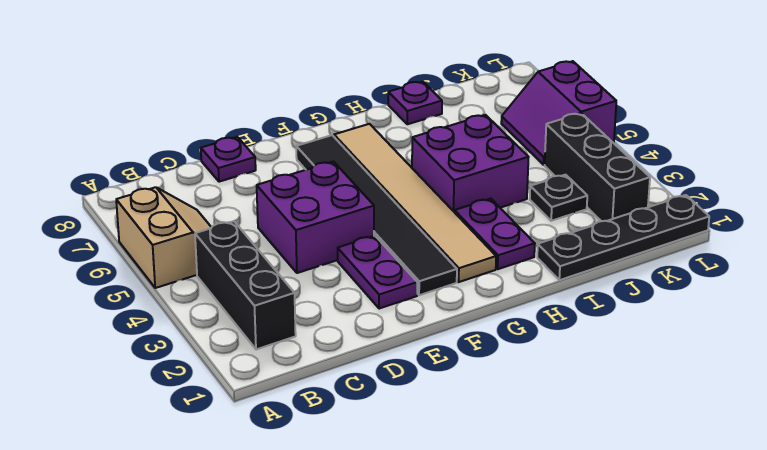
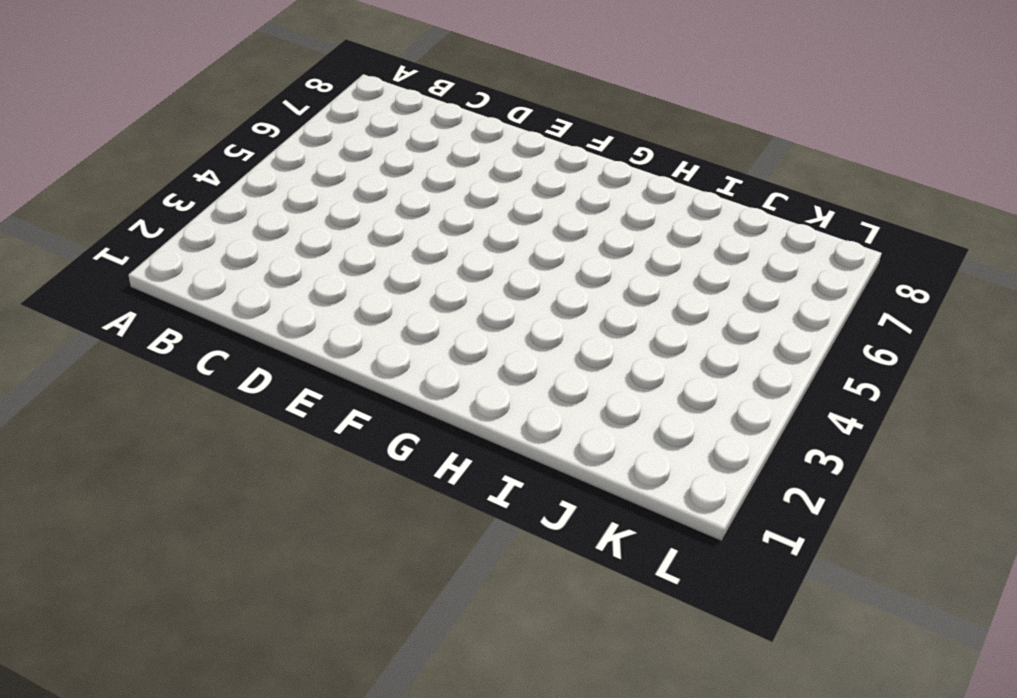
none -> tan 2x2 slope [116,187,212,288]
none -> black 1x3 brick [195,221,296,349]
none -> purple 2x2 brick [257,162,374,273]

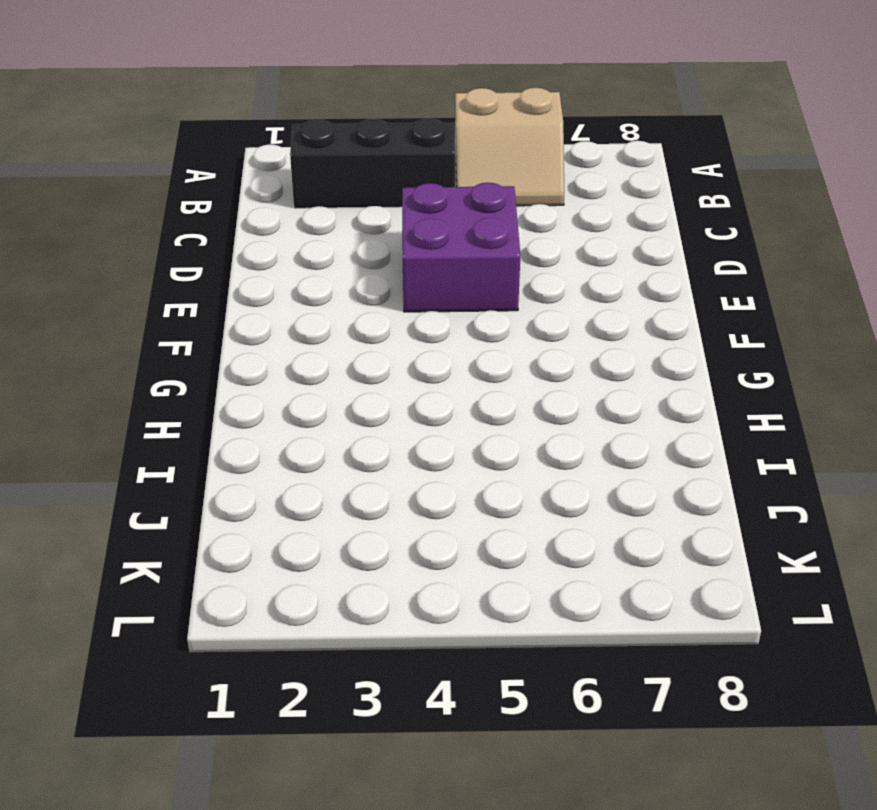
none -> purple 1x1 plate [201,137,256,182]
none -> purple 1x2 plate [338,236,417,309]
none -> black 1x6 tile [296,135,457,295]

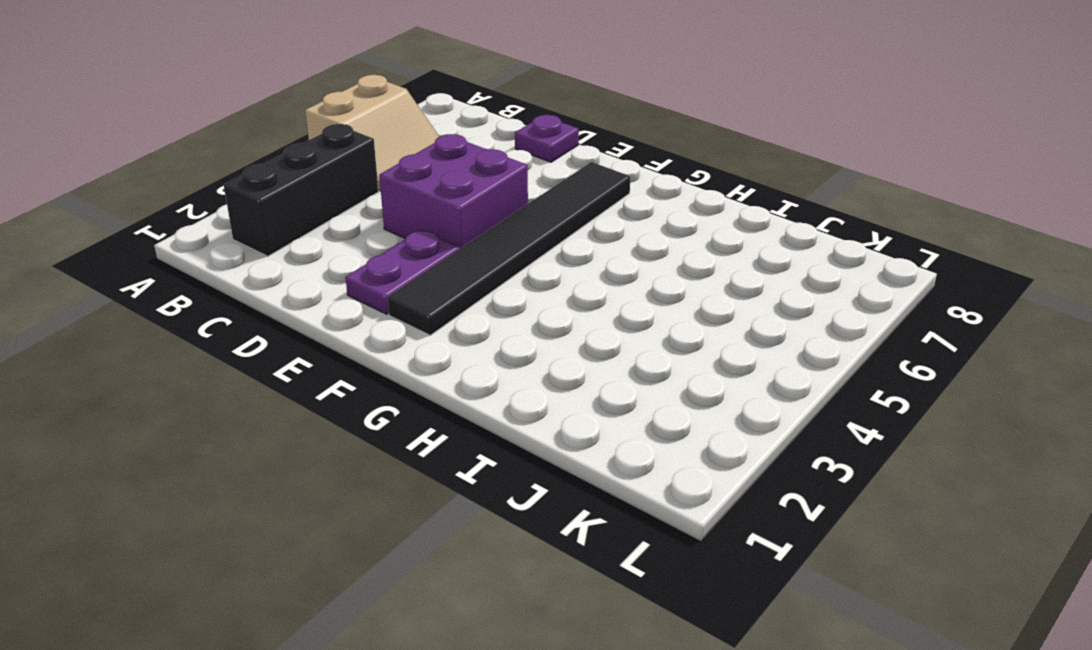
none -> tan 1x6 tile [334,124,496,282]
none -> purple 1x2 plate [455,199,535,269]
none -> purple 2x2 brick [412,115,529,212]

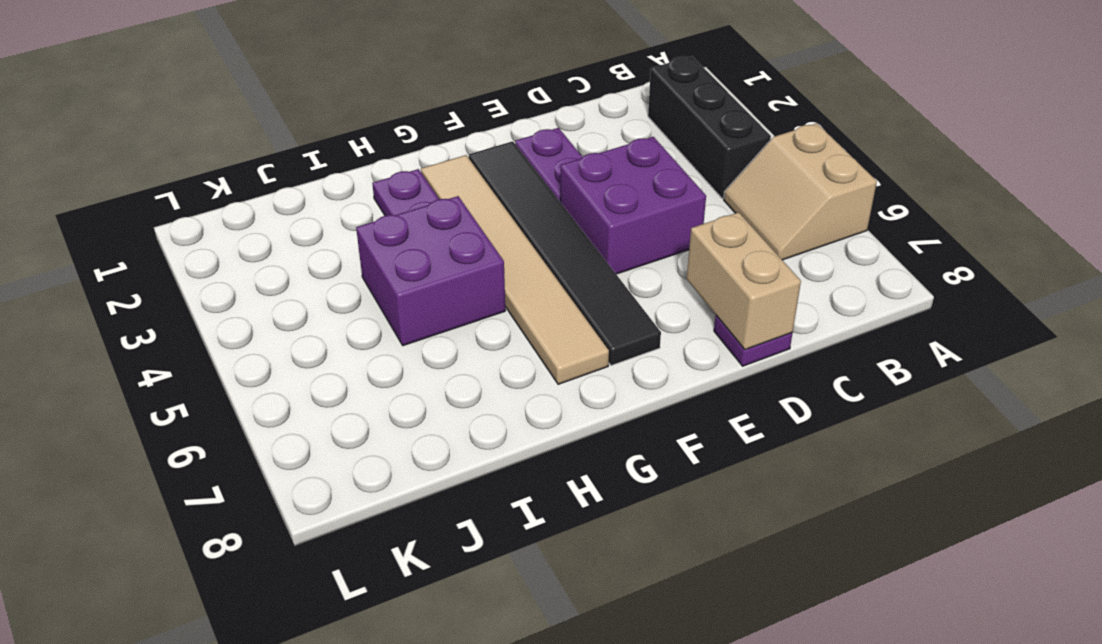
tan 1x2 brick [687,212,801,350] -> none
none -> black 1x4 plate [537,195,709,280]
none -> purple 1x1 plate [388,82,442,124]
none -> black 1x1 plate [530,175,587,221]

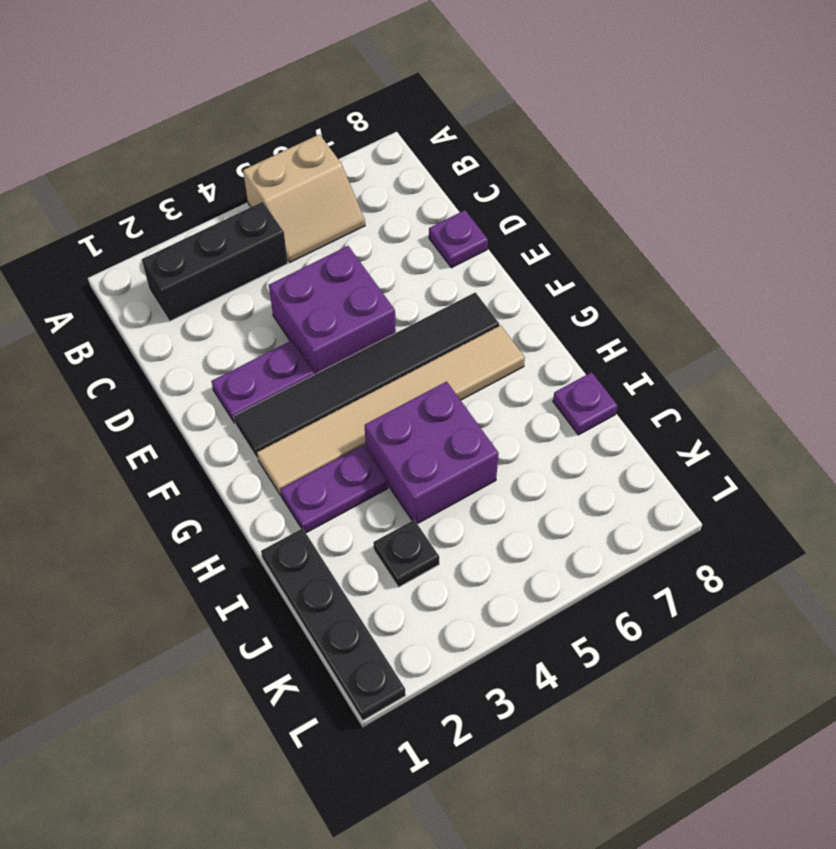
none -> black 1x3 brick [545,113,650,221]
none -> purple 2x2 slope [501,61,616,165]

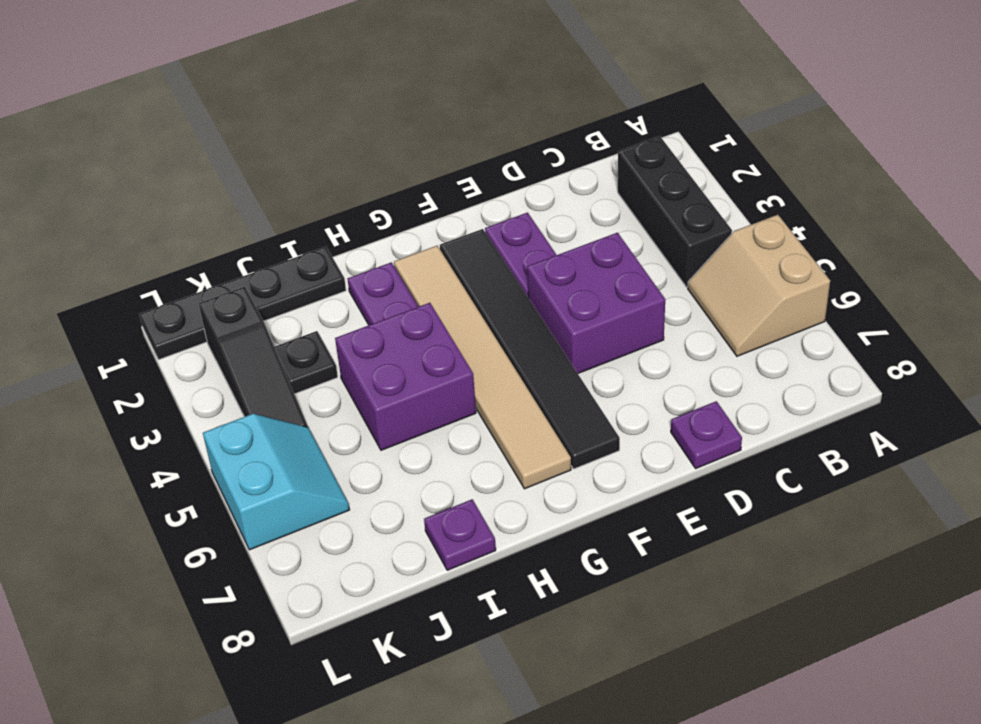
black 1x3 slope [199,287,308,427] -> black 1x3 brick [545,113,650,221]
cyan 2x2 slope [203,414,349,550] -> purple 2x2 slope [501,61,616,165]

